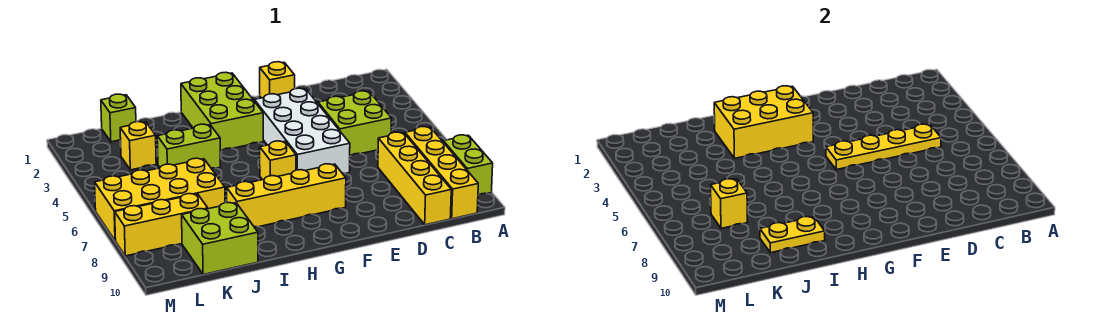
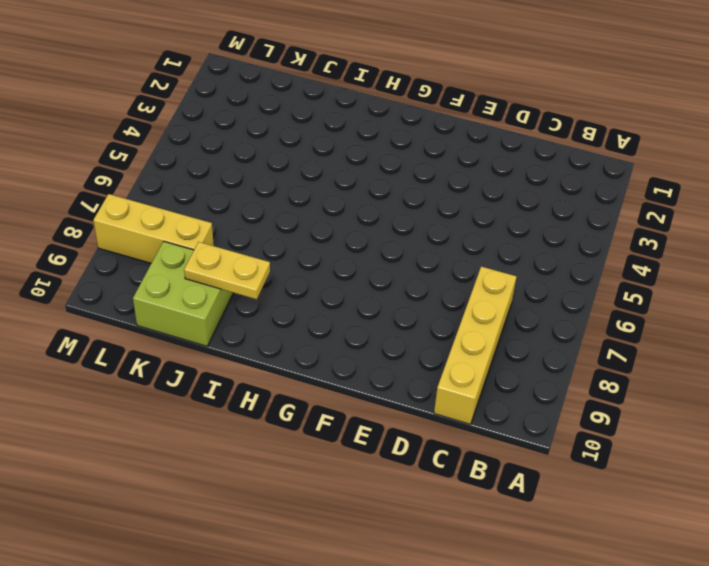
none -> lime 1x2 brick [443,135,493,195]
none -> yellow 1x4 brick [405,127,478,219]
none -> lime 2x2 brick [318,91,392,156]

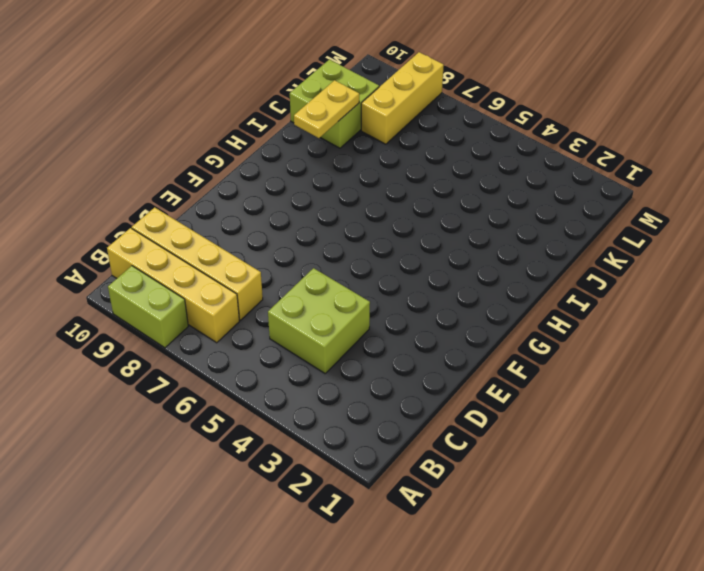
none -> yellow 1x1 brick [260,62,295,98]
none -> white 2x4 brick [254,88,350,174]
none -> yellow 1x4 brick [227,164,346,227]

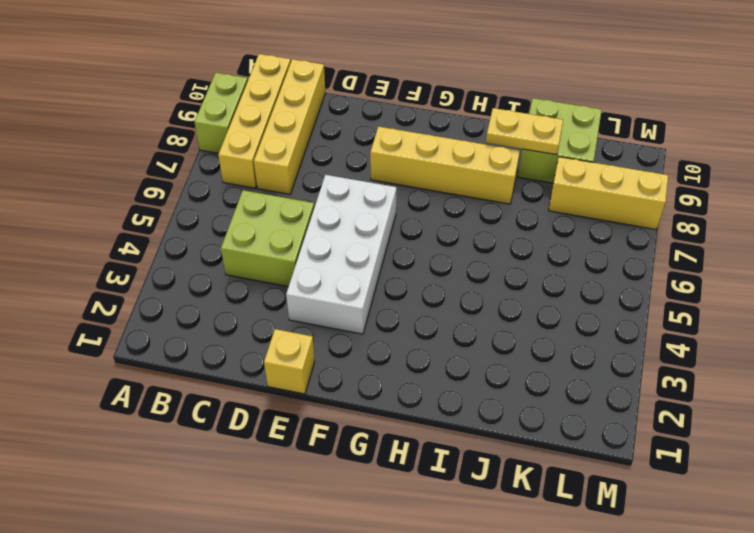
none -> lime 2x3 brick [181,72,263,151]
none -> yellow 1x1 brick [260,141,296,180]
none -> lime 1x2 brick [157,124,220,168]

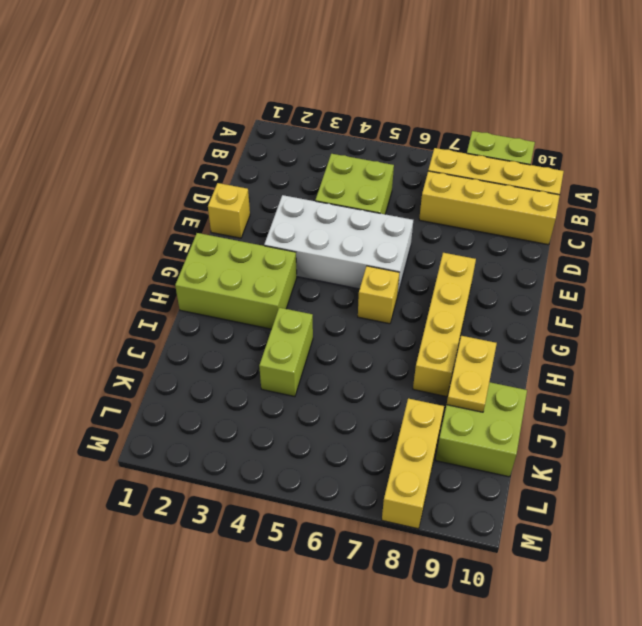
none -> yellow 2x4 brick [95,158,225,241]
none -> lime 1x1 brick [101,94,136,142]
none -> yellow 1x1 brick [120,122,156,170]

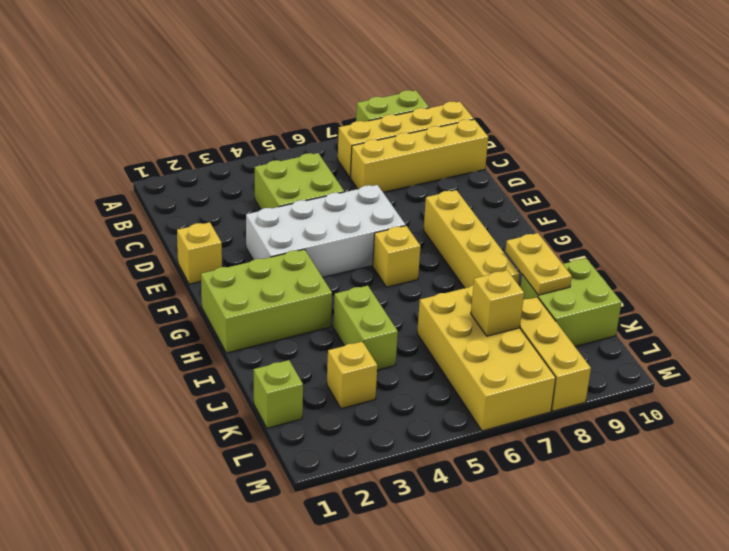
none -> yellow 1x4 plate [826,124,941,170]
none -> yellow 2x3 brick [714,86,813,158]

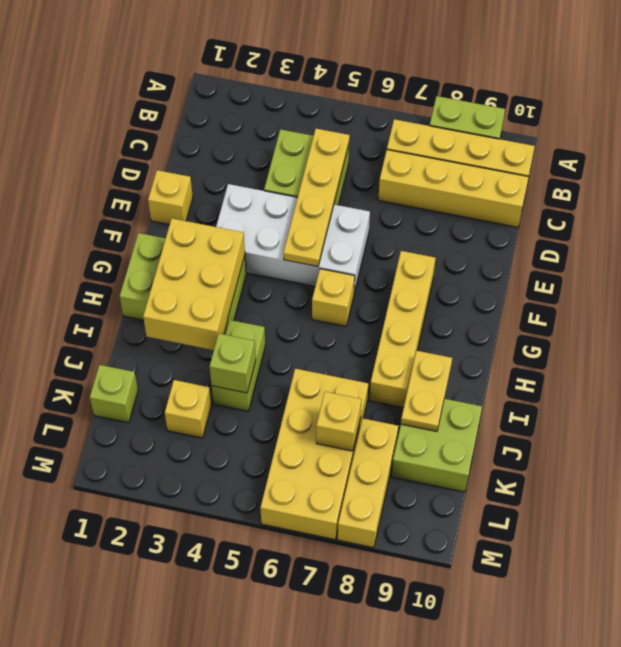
lime 1x1 brick [210,334,256,393] -> none

